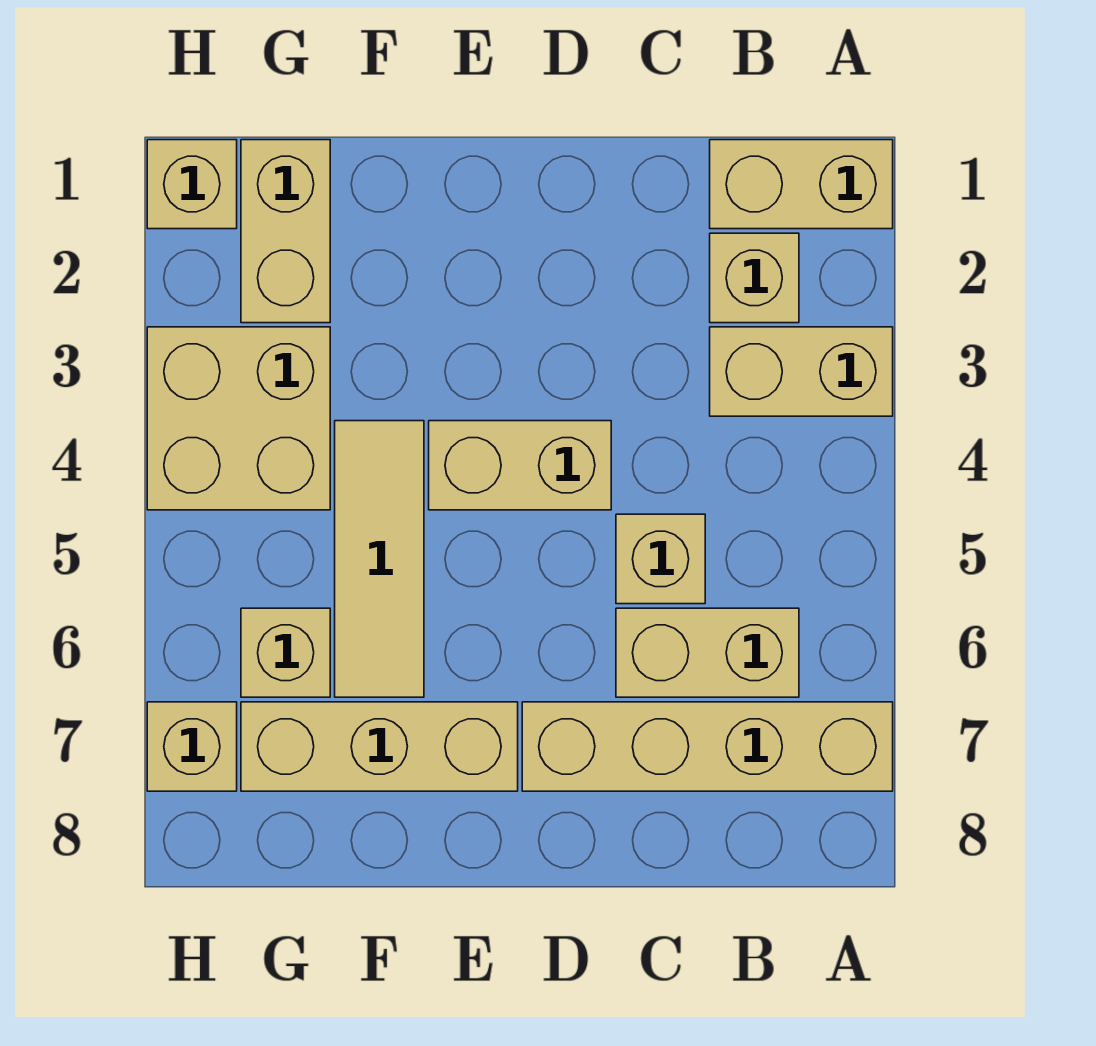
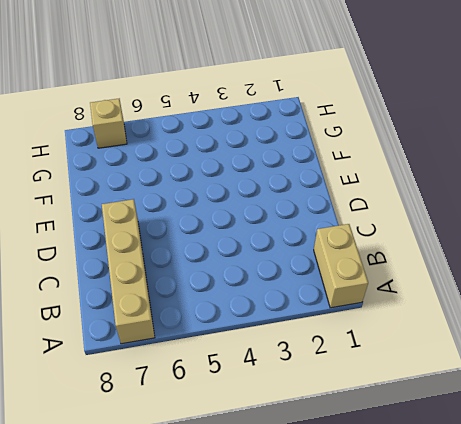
none -> tan 1x2 brick [710,327,893,416]
none -> tan 1x1 brick [710,233,799,323]
none -> tan 1x2 brick [616,608,799,697]

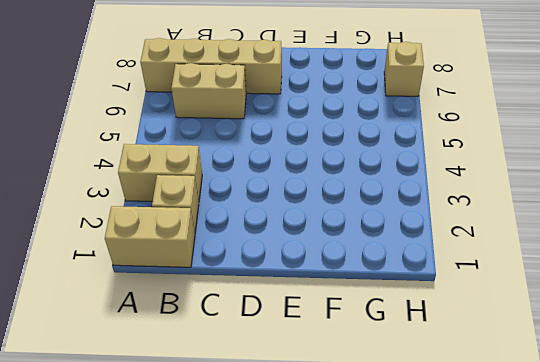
none -> tan 1x1 brick [616,514,705,604]
none -> tan 1x2 brick [429,421,611,510]
none -> tan 1x3 brick [241,702,518,791]

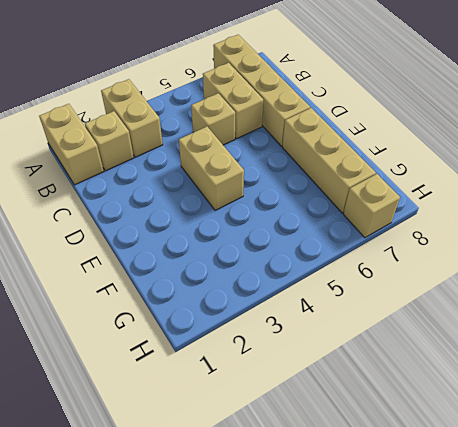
none -> tan 1x3 tile [335,421,424,697]
none -> tan 1x2 brick [241,140,330,323]
none -> tan 2x2 brick [147,327,330,510]

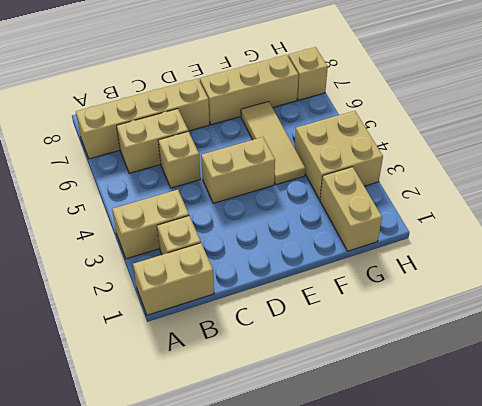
none -> tan 1x1 brick [241,608,330,697]
none -> tan 1x1 brick [147,140,237,229]

